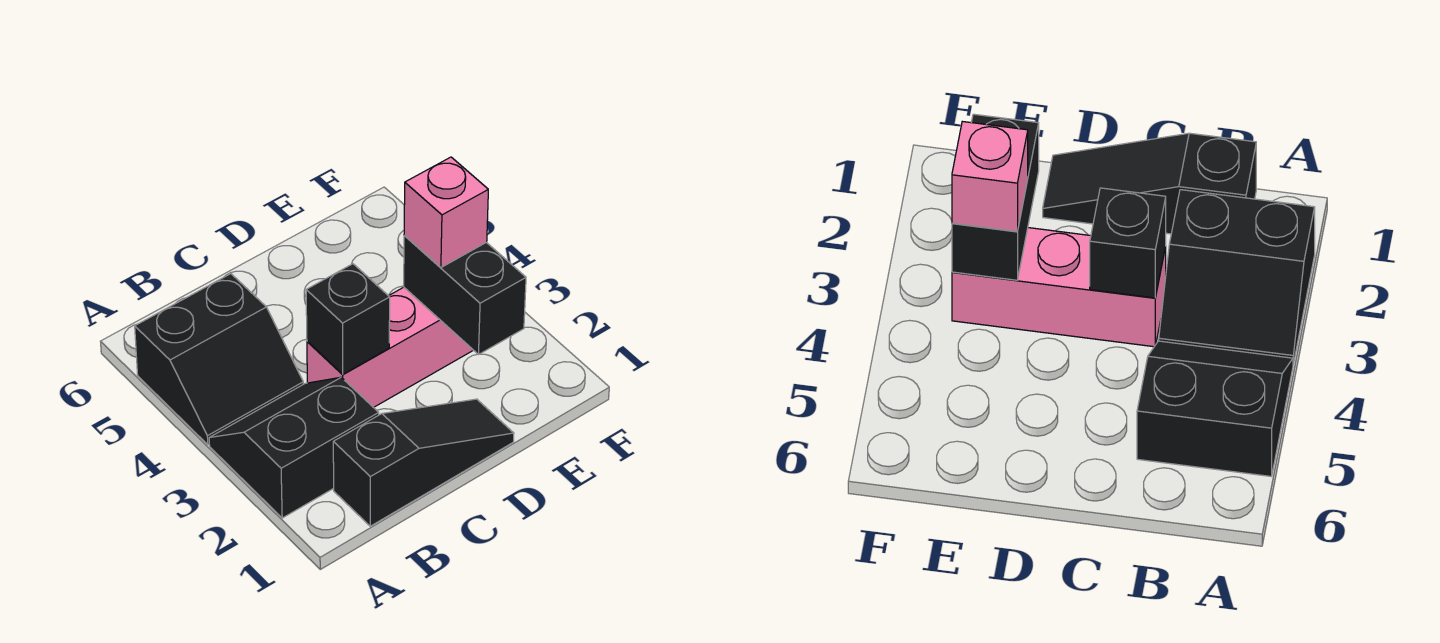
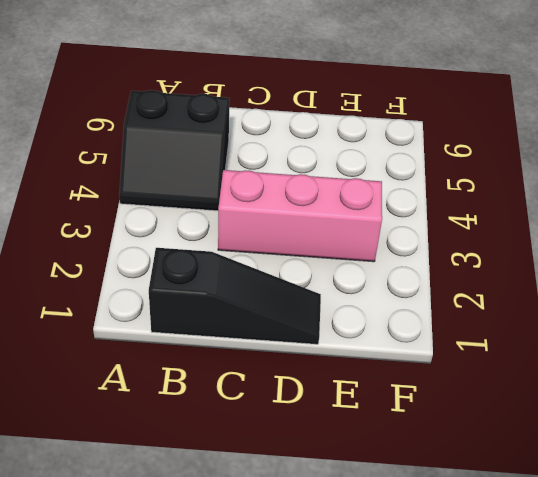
none -> black 2x2 slope [209,377,379,518]
none -> black 1x1 brick [306,264,390,374]

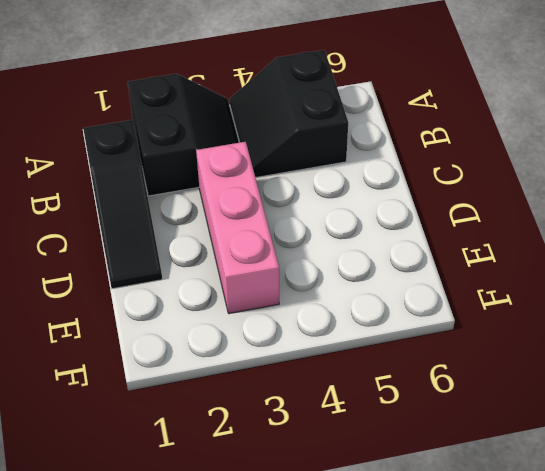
none -> black 1x1 brick [306,264,390,374]
none -> black 1x2 brick [404,236,526,354]

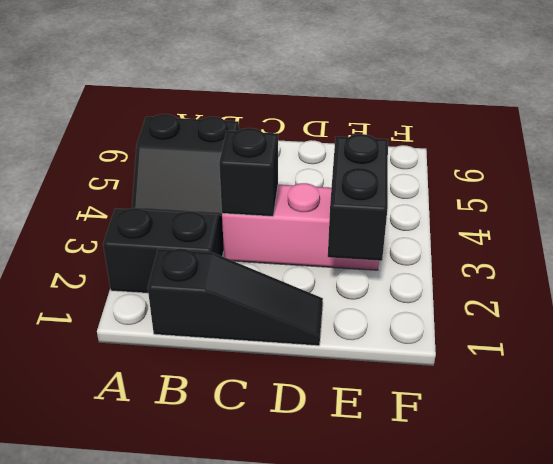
none -> pink 1x1 brick [404,157,488,267]

